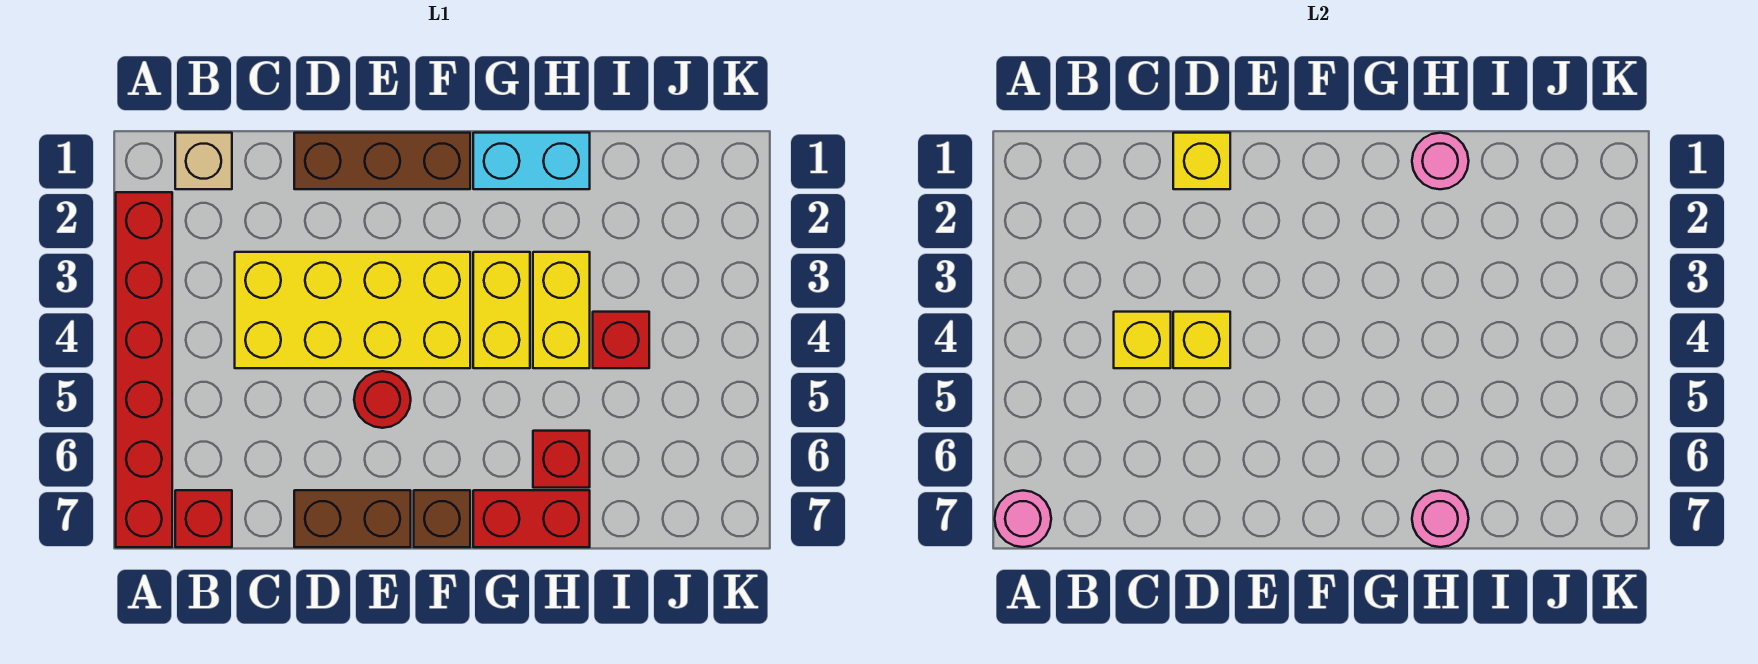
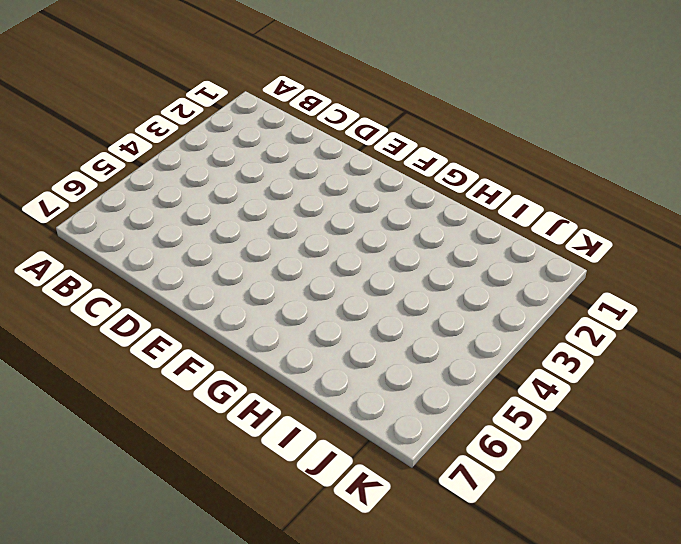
none -> red 1x6 brick [116,192,172,547]
none -> tan 1x1 brick [175,133,232,189]
none -> red 1x1 brick [175,490,232,547]

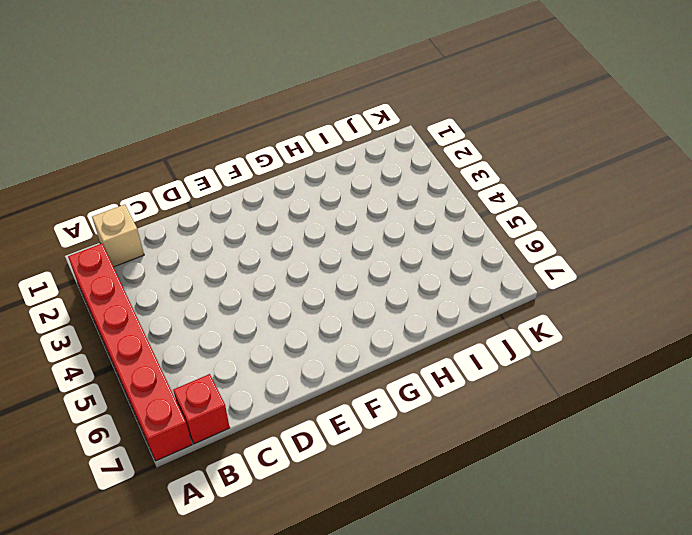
none -> yellow 2x4 brick [235,252,470,368]
none -> brown 1x3 brick [294,133,470,189]
none -> brown 1x2 brick [294,490,411,547]

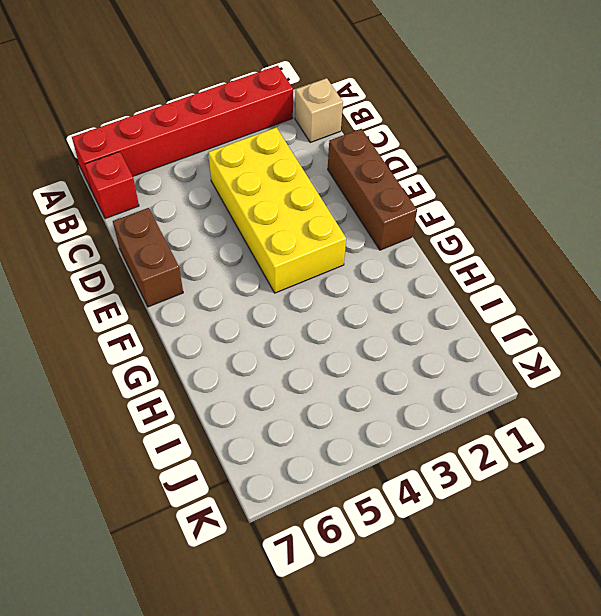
none -> red 1x1 round brick [354,371,411,428]
none -> brown 1x1 brick [414,490,470,547]
none -> cyan 1x2 brick [473,133,590,189]

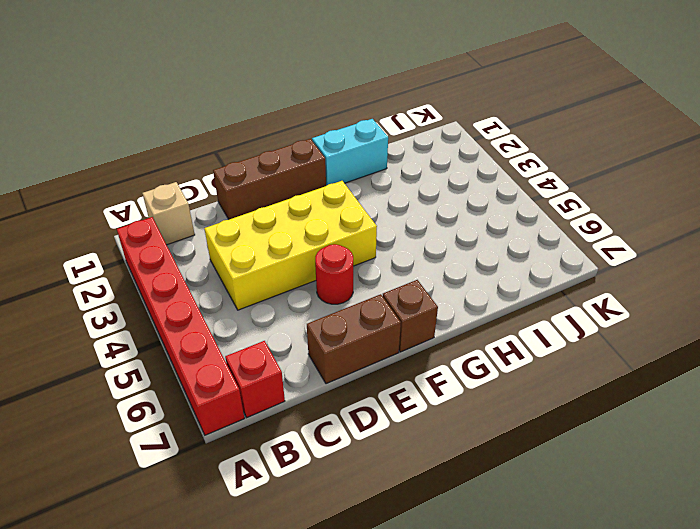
none -> yellow 1x2 brick [473,252,530,368]
none -> red 1x2 brick [473,490,590,547]
none -> yellow 1x2 brick [533,252,590,368]

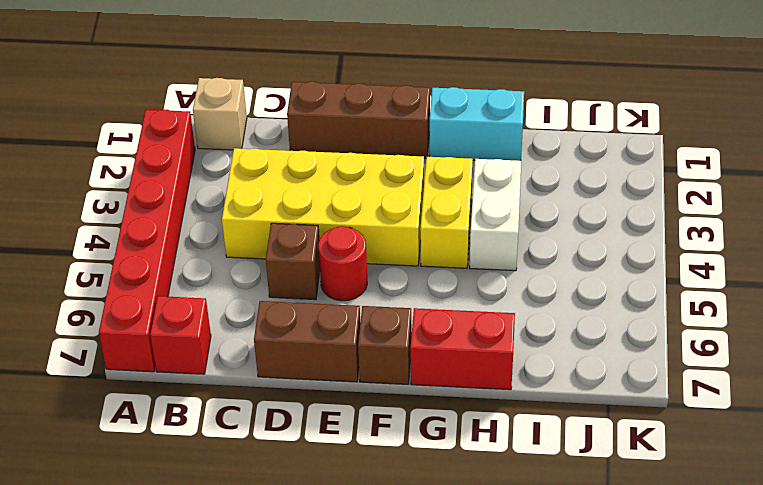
brown 1x1 brick [266,223,320,300] -> none
white 1x2 brick [470,159,521,271] -> yellow 1x2 brick [533,252,590,368]
none -> red 1x1 brick [533,431,590,488]
none -> red 1x1 brick [593,312,649,368]
none -> pink 1x1 round brick [995,491,1051,547]

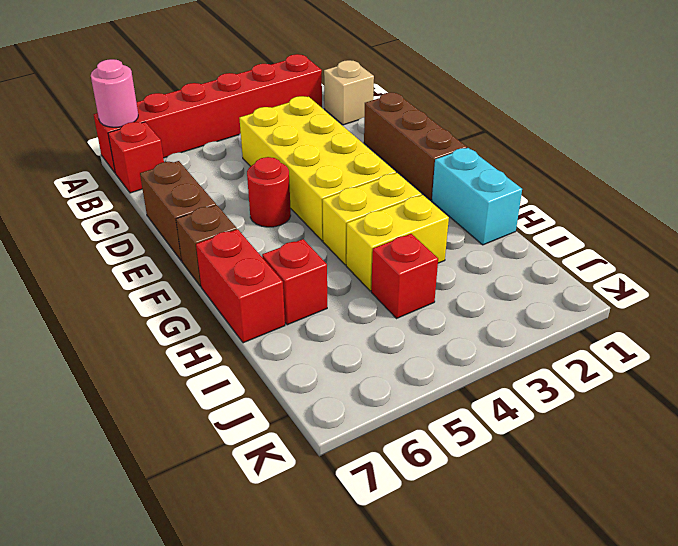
none -> yellow 1x1 brick [1114,312,1171,368]
none -> yellow 1x1 brick [1173,133,1230,189]
none -> yellow 1x1 brick [1173,312,1230,368]

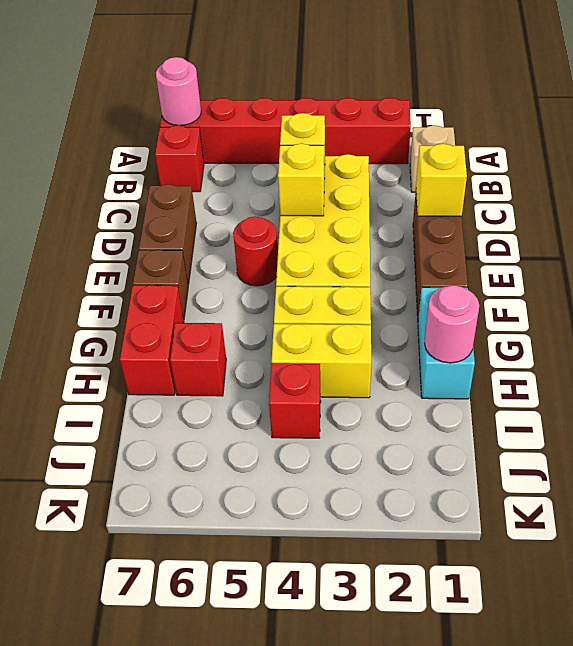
none -> pink 1x1 round brick [1412,490,1469,547]

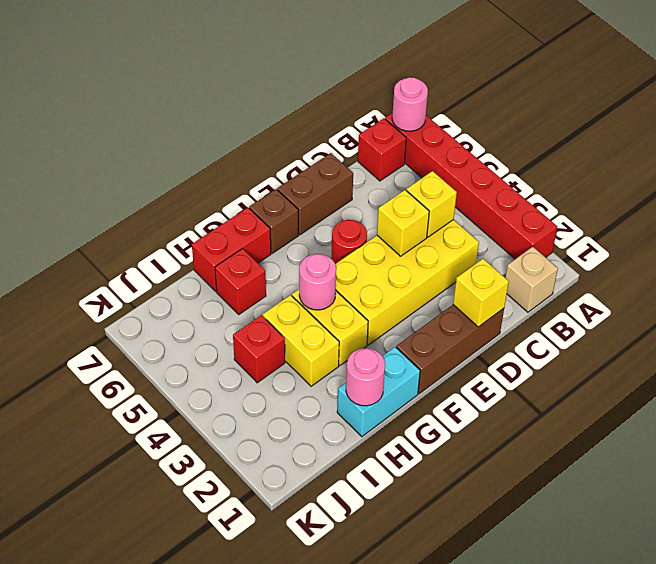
pink 1x1 round brick [299,254,336,310] -> pink 1x1 round brick moved to [1412,490,1469,547]

